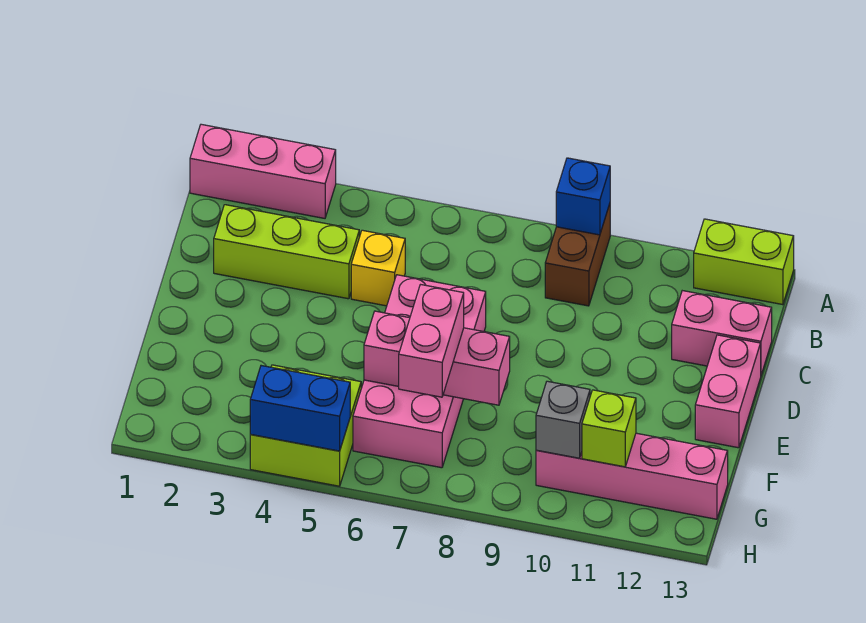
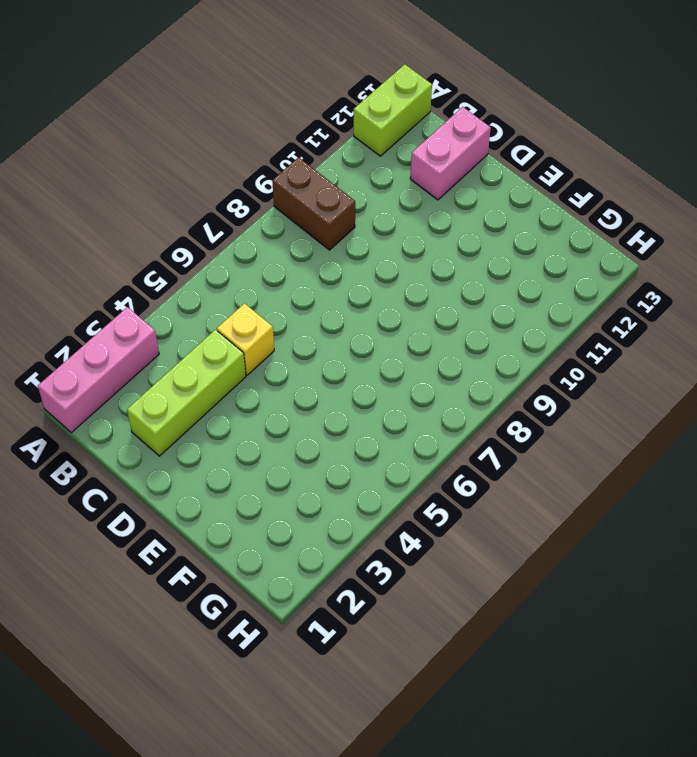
none -> pink 2x4 brick [353,275,486,468]
none -> pink 1x2 brick [695,335,761,448]
none -> lime 2x2 brick [250,365,361,486]

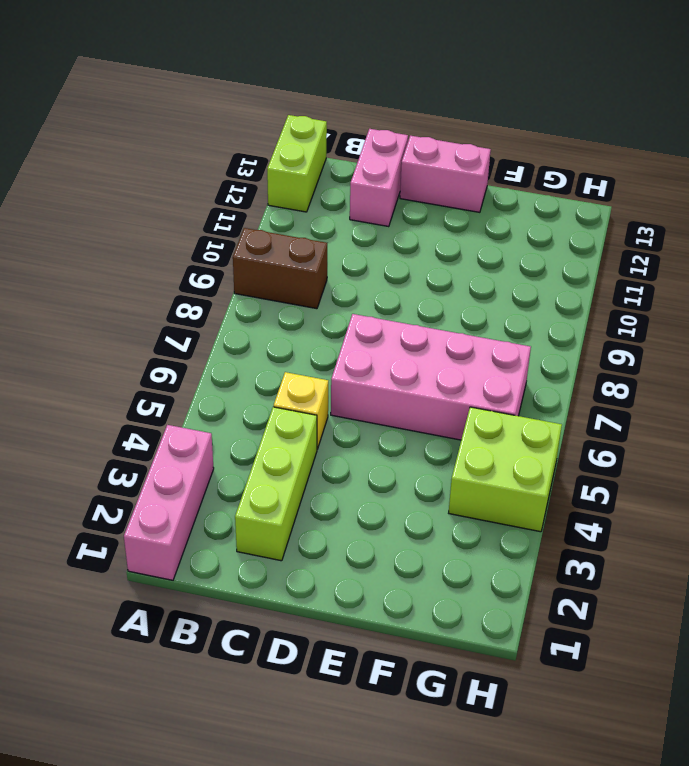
none -> pink 1x4 brick [536,433,728,519]
none -> blue 1x1 brick [556,158,610,235]
none -> pink 1x3 brick [364,311,510,405]

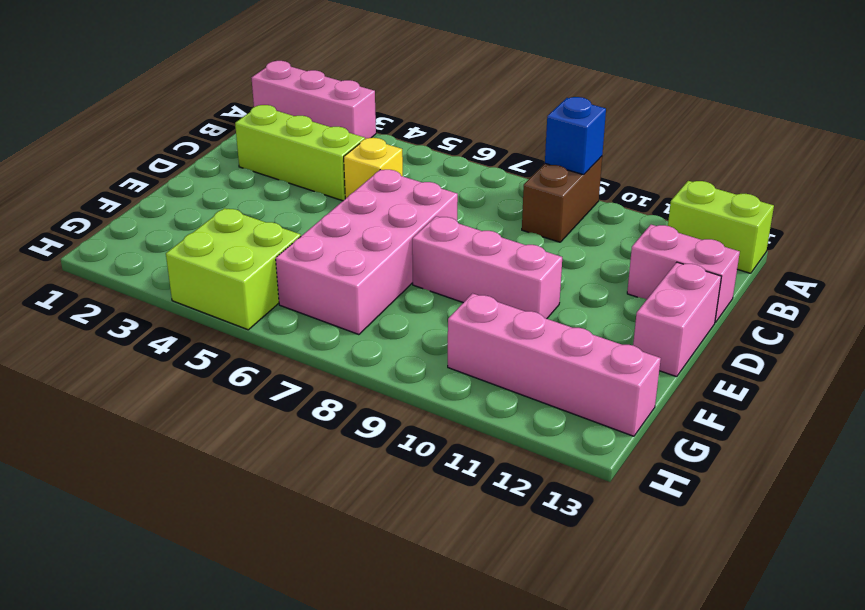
pink 1x3 brick [412,216,562,319] -> pink 1x3 brick moved to [364,311,510,405]
none -> grey 1x1 brick [536,381,590,458]
none -> lime 1x1 brick [582,390,636,467]
none -> blue 1x2 brick [250,366,350,451]

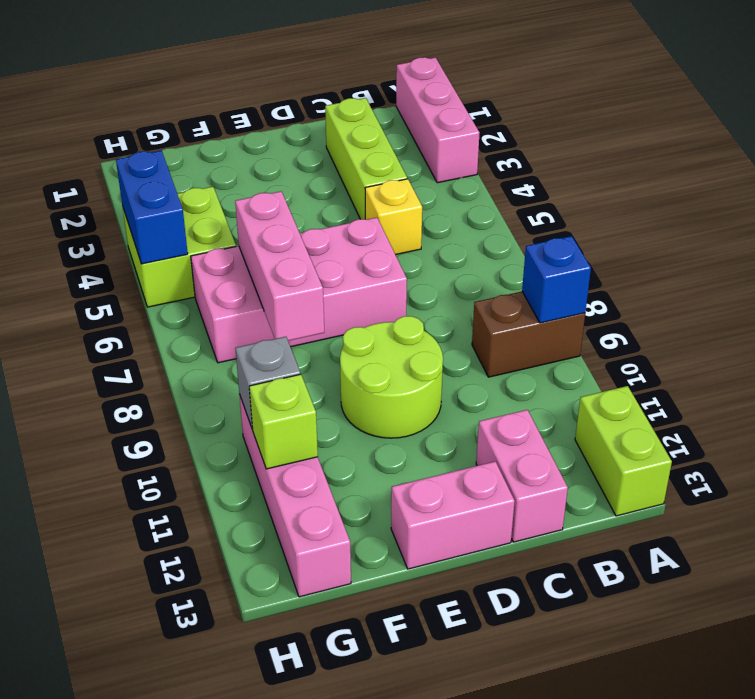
lime 2x2 round brick [340,316,443,438] -> none
none -> pink 1x2 brick [399,285,464,397]

